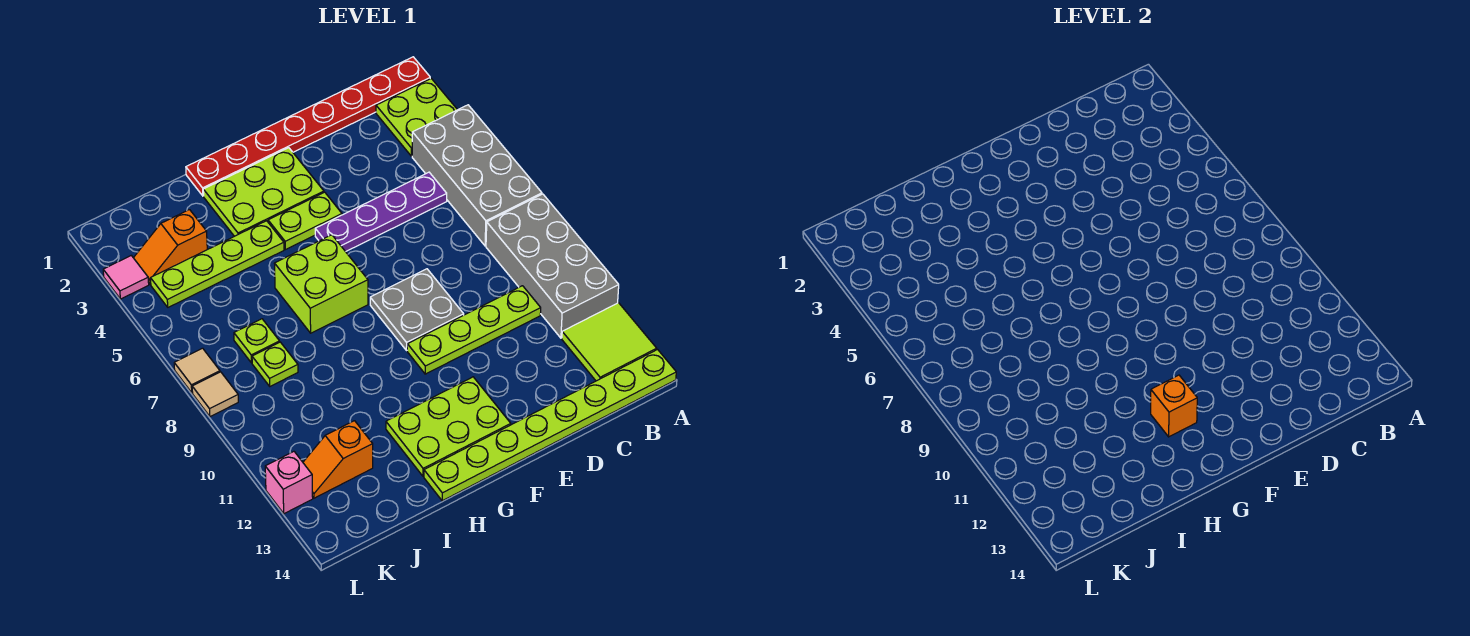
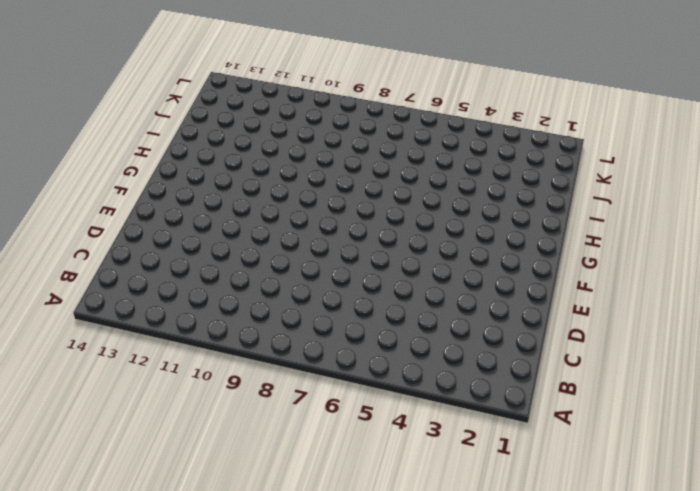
none -> red 1x8 plate [186,57,430,196]
none -> lime 2x2 plate [376,79,457,156]
none -> grey 2x4 brick [412,105,542,246]

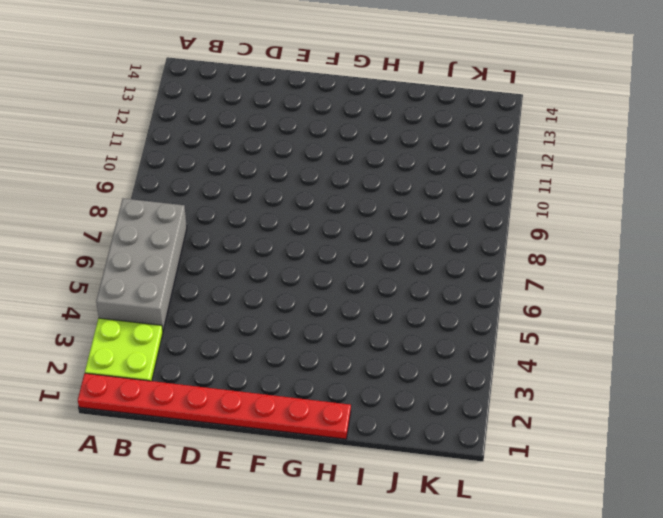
none -> grey 2x4 brick [486,194,619,338]
none -> lime 2x2 tile [562,303,657,381]
none -> lime 1x8 plate [424,350,676,501]

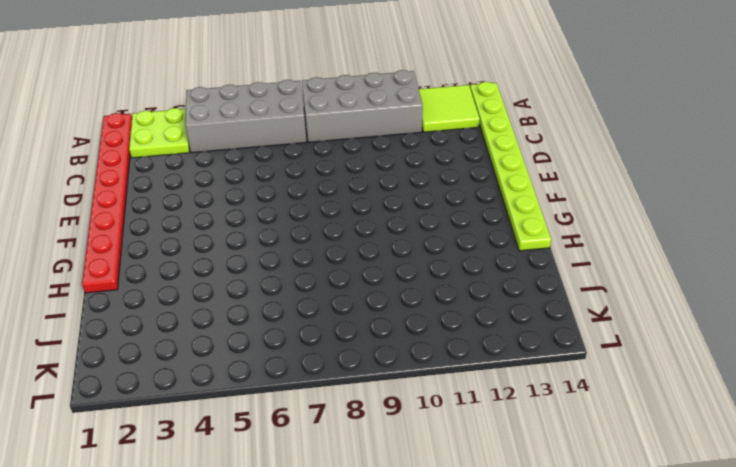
none -> purple 1x4 plate [315,172,447,252]
none -> lime 1x4 plate [407,286,541,374]
none -> grey 2x2 plate [370,269,464,351]

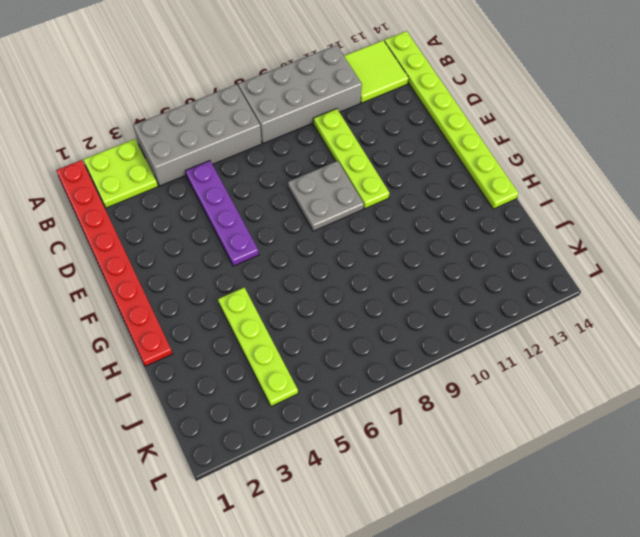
none -> lime 2x3 plate [203,148,324,236]
none -> lime 1x2 plate [268,192,342,250]
none -> lime 2x3 plate [386,377,511,476]

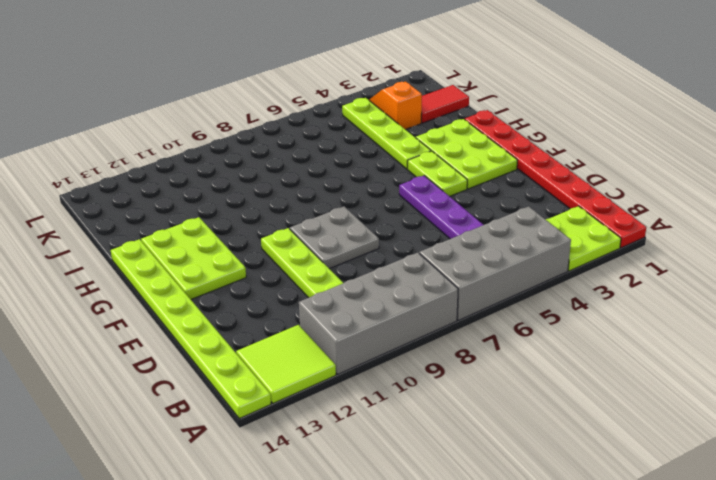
red 1x2 tile [421,85,469,123] -> none
none -> lime 2x2 brick [274,235,368,333]
none -> lime 1x1 plate [234,319,280,363]
none -> lime 1x1 plate [252,342,298,386]

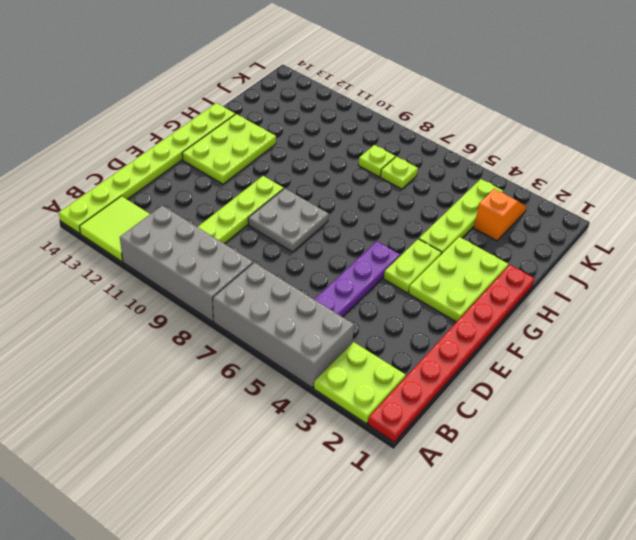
none -> lime 2x2 brick [274,235,368,333]
none -> orange 1x2 slope [303,421,373,498]
none -> pink 1x1 tile [103,256,149,299]

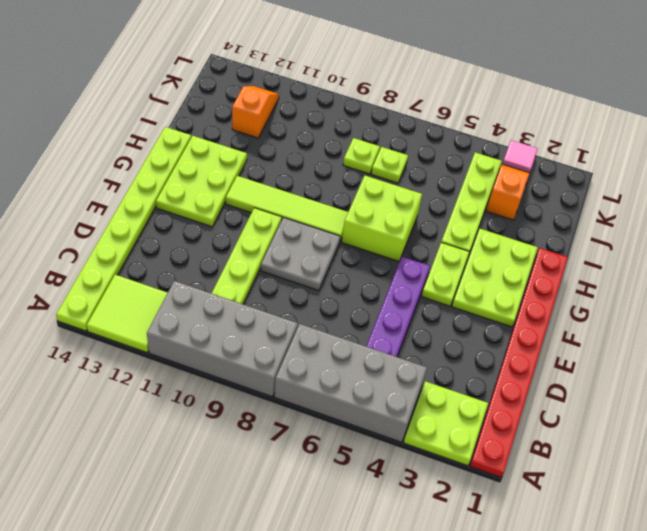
lime 1x4 tile [226,176,348,241] -> none
none -> tan 1x1 tile [174,348,220,393]
none -> tan 1x1 tile [192,372,238,417]
none -> pink 1x1 brick [265,452,313,514]

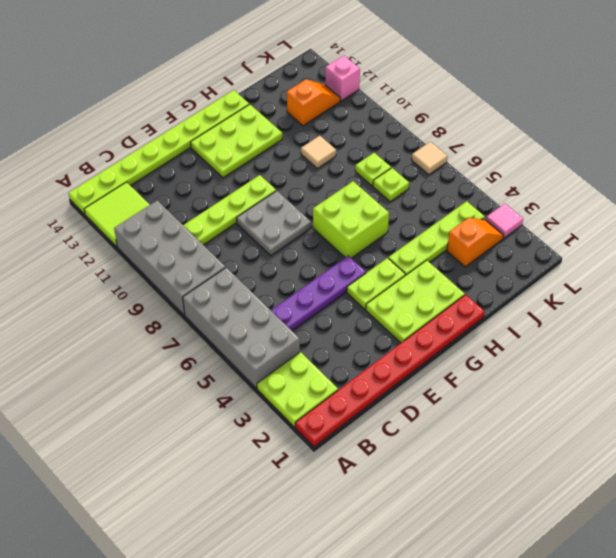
tan 1x1 tile [301,136,336,168] -> tan 1x1 tile moved to [192,372,238,417]
none -> orange 1x1 brick [1151,375,1197,437]

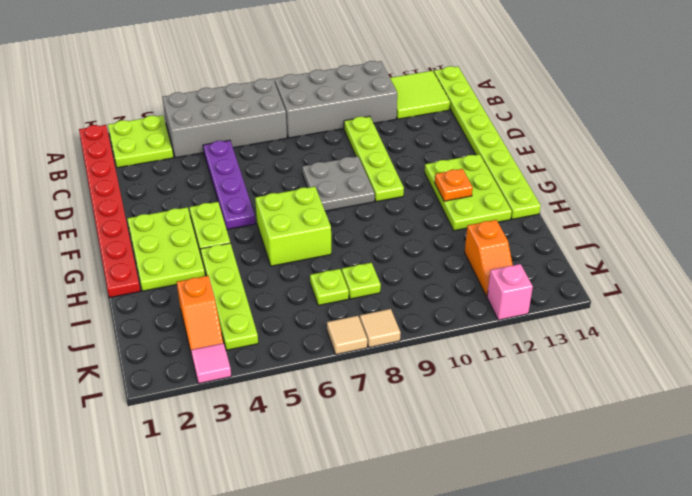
orange 1x1 plate [435,169,473,201] -> orange 1x1 brick [1151,375,1197,437]

